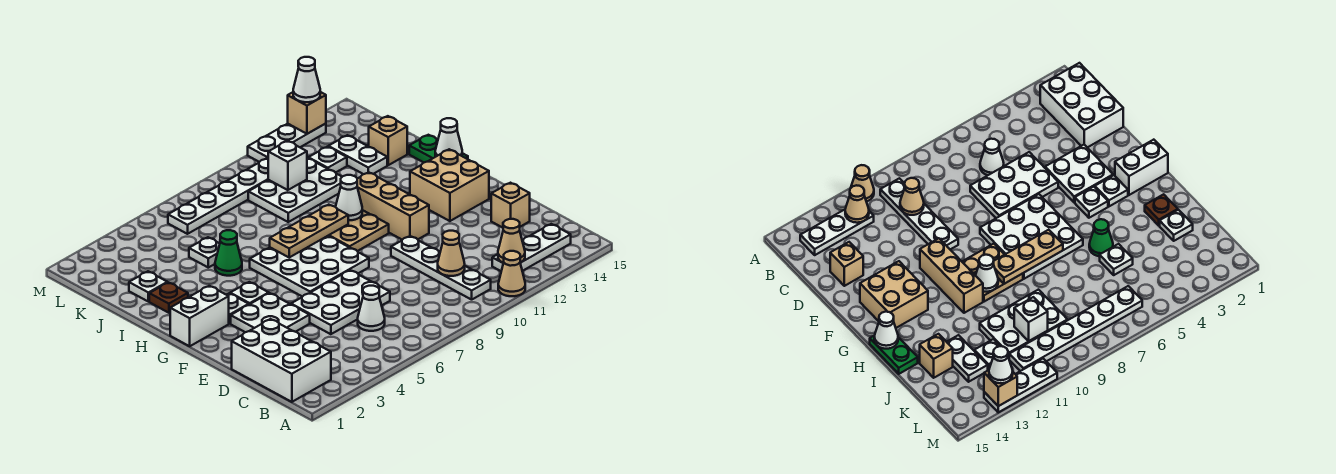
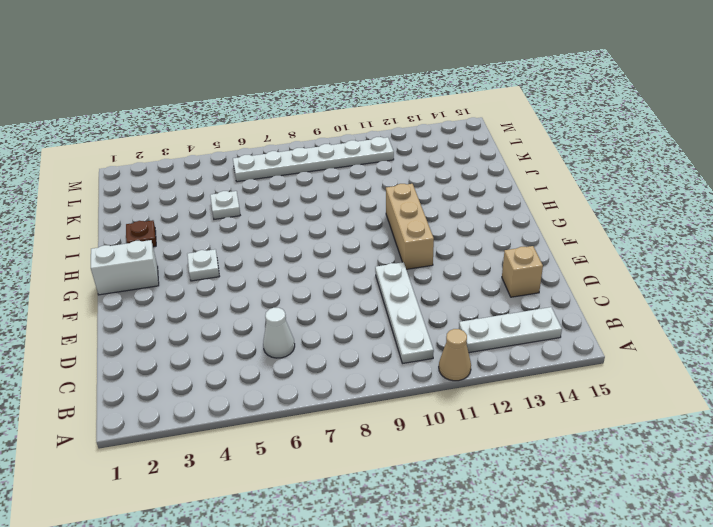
none -> white 2x3 brick [232,319,331,402]
none -> white 2x3 plate [291,270,390,334]
none -> white 2x2 plate [231,293,310,332]
none -> white 3x3 plate [250,236,369,297]

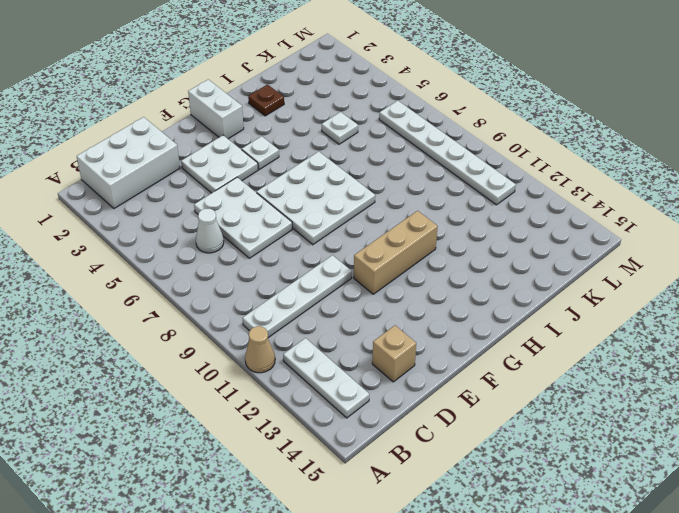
none -> tan 2x2 brick [410,149,489,221]
none -> white 1x1 plate [226,293,249,324]
none -> tan 2x2 plate [328,210,389,251]
none -> green 1x2 plate [409,135,468,163]

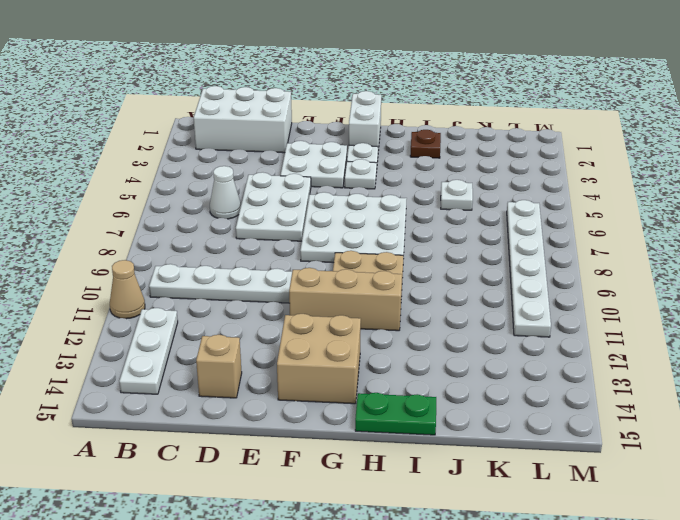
none -> green 1x1 cone [215,230,242,276]
none -> white 1x1 plate [129,271,167,302]
none -> white 2x3 plate [248,158,342,222]
none -> white 1x2 plate [328,135,387,174]

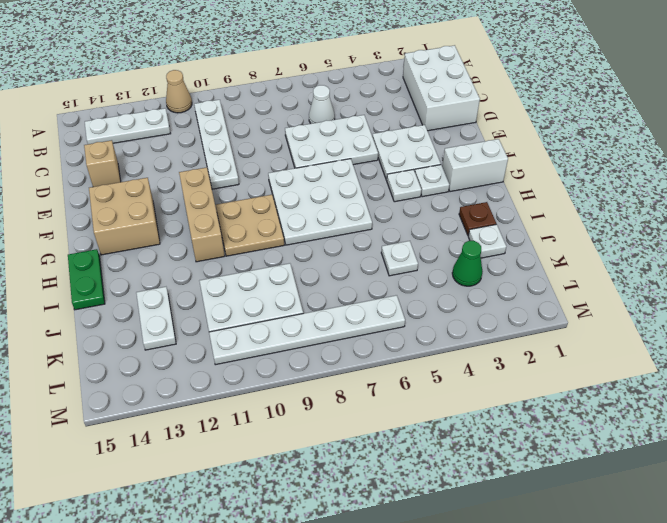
green 1x1 cone [452,241,483,286] -> green 1x1 cone moved to [215,230,242,276]
none -> tan 1x1 brick [369,116,407,165]
none -> white 1x1 plate [309,147,347,173]
none -> white 1x3 plate [248,124,326,162]
none -> tan 1x1 cone [498,219,525,263]

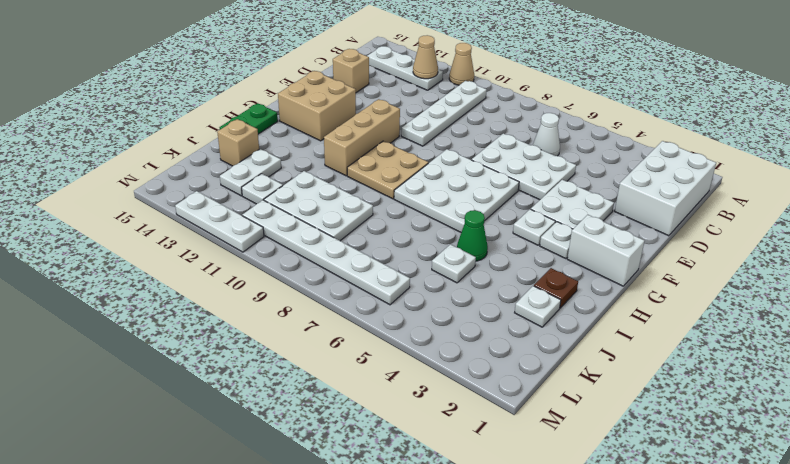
none -> tan 1x1 cone [438,231,465,276]
none -> tan 1x3 plate [270,205,348,257]
none -> white 1x1 cone [336,175,362,220]
none -> white 1x1 cone [435,118,462,157]

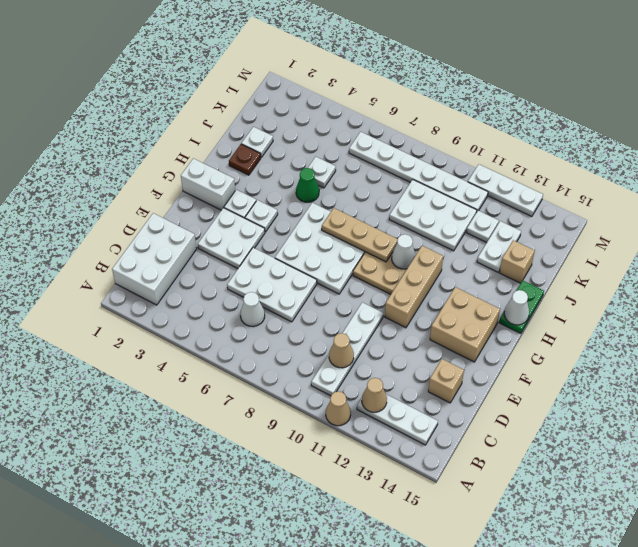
none -> white 1x1 brick [268,141,307,190]
none -> tan 1x1 brick [288,92,326,134]
none -> white 1x1 cone [293,57,320,102]

